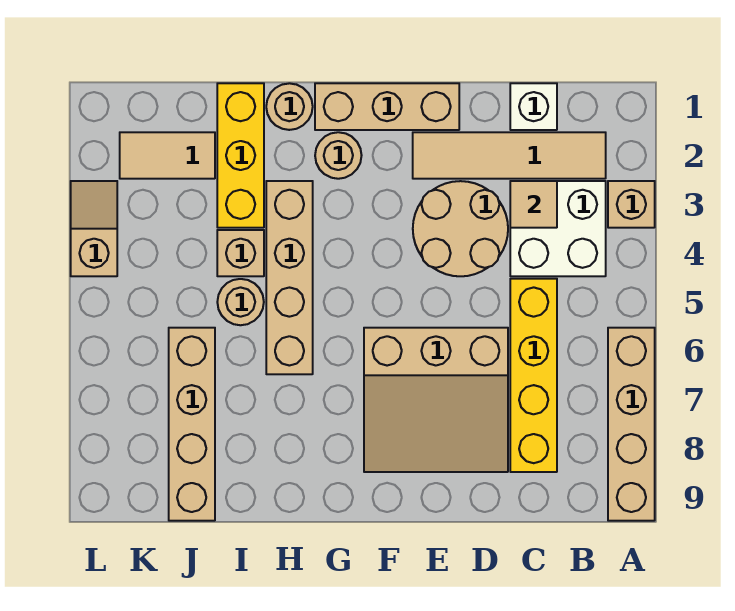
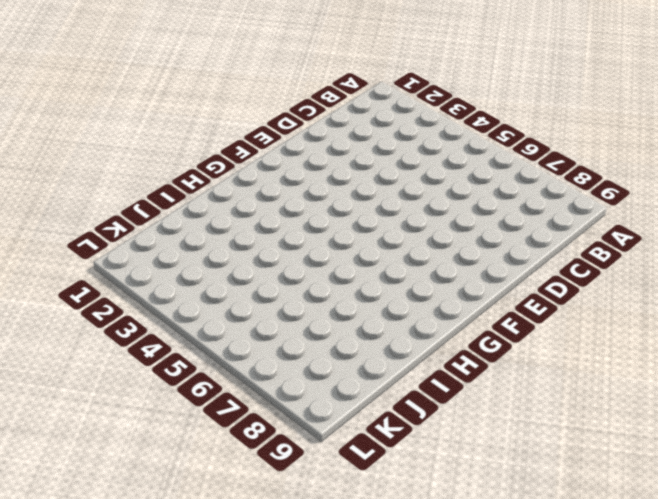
none -> tan 1x1 brick [608,181,655,228]
none -> tan 1x4 brick [608,328,655,521]
none -> tan 1x4 tile [413,132,606,179]

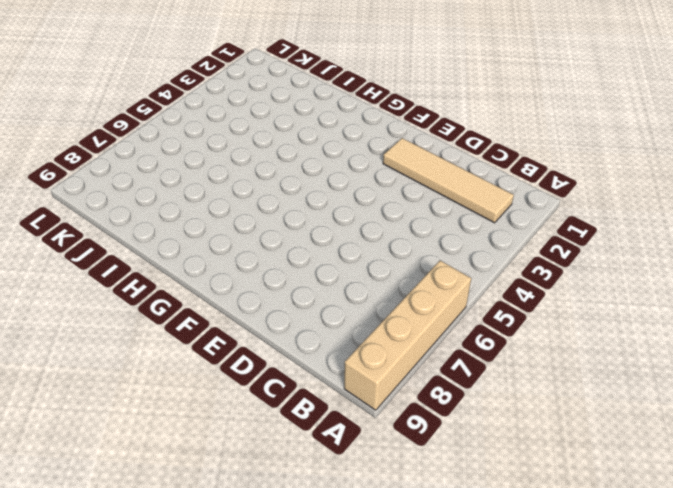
none -> tan 1x1 brick [608,181,655,228]
none -> white 2x2 brick [510,181,606,276]
none -> white 1x1 brick [510,83,557,130]

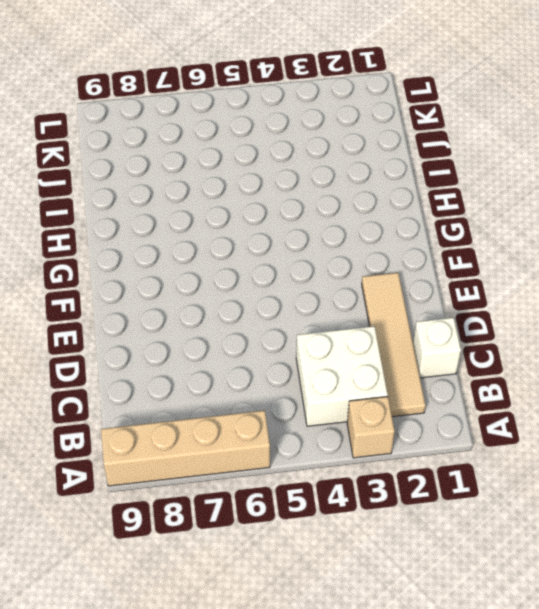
none -> yellow 1x4 brick [510,279,557,472]
none -> tan 2x2 round brick [413,181,508,276]
none -> tan 3x3 slope [364,328,508,472]

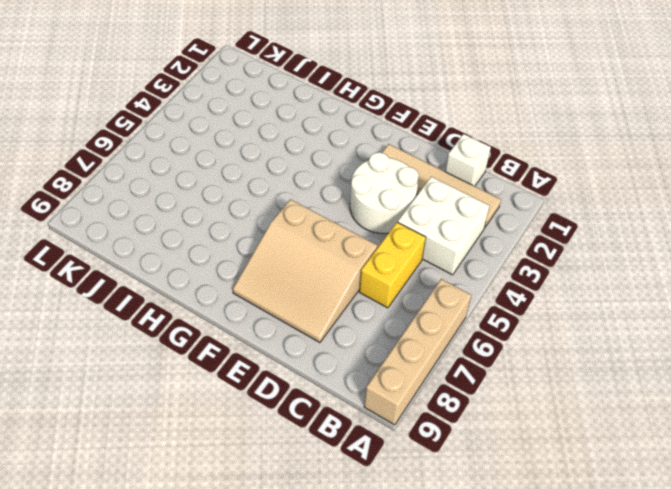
yellow 1x2 brick [359,222,426,308] -> yellow 1x4 brick [510,279,557,472]
white 2x2 round brick [350,152,419,233] -> tan 2x2 round brick [413,181,508,276]
none -> tan 1x1 brick [608,181,655,228]
none -> tan 1x3 brick [315,83,459,130]
none -> tan 1x1 round brick [315,132,362,179]

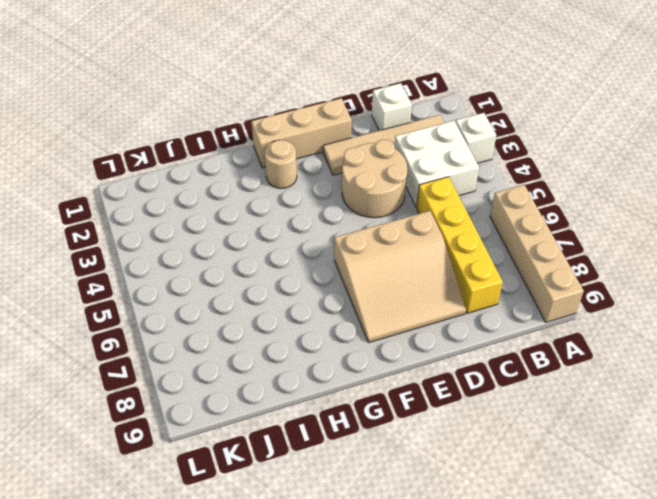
white 1x1 brick [455,113,496,163] -> tan 1x1 brick [608,181,655,228]
none -> tan 1x1 round brick [266,83,313,130]
none -> tan 1x4 brick [266,181,313,374]
none -> yellow 1x3 brick [217,83,264,228]

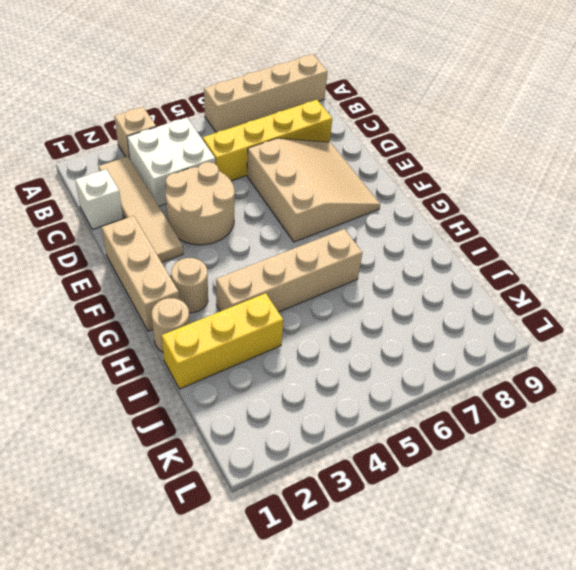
none -> tan 1x1 brick [217,230,264,276]
none -> tan 1x1 round brick [217,279,264,325]
none -> tan 1x2 tile [120,132,215,179]

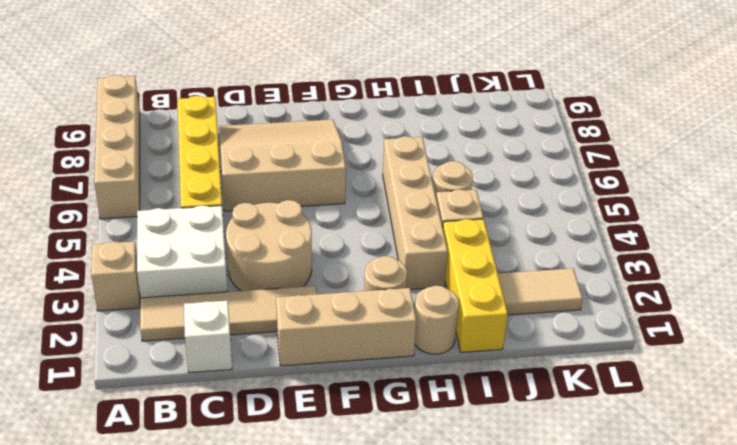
none -> tan 1x4 brick [169,328,215,521]
none -> tan 1x2 slope [71,181,117,276]
none -> tan 1x1 tile [510,181,557,228]

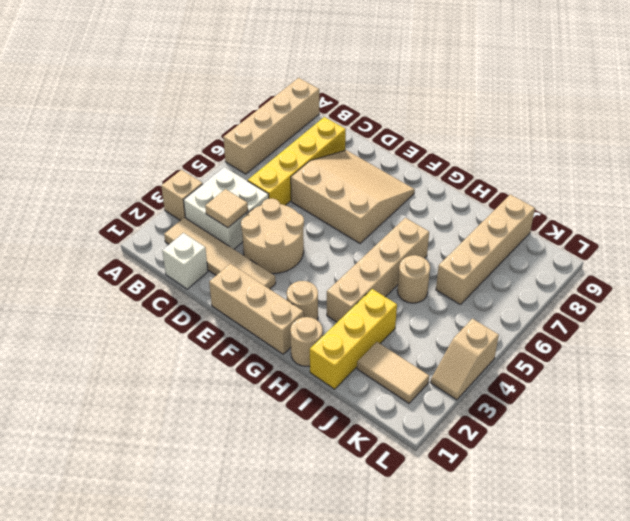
none -> tan 1x1 brick [217,230,264,276]

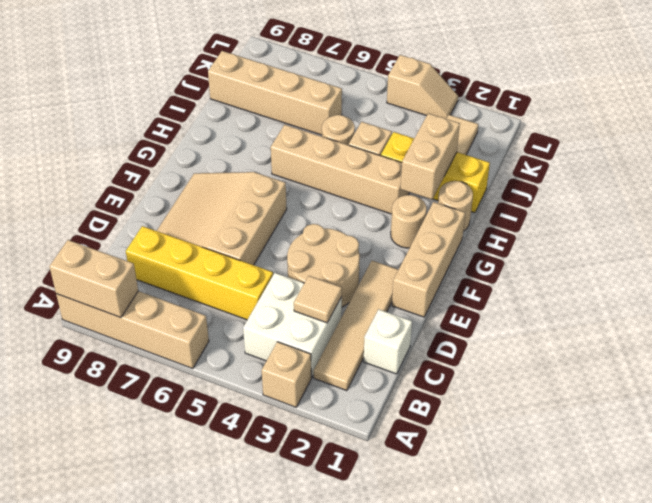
tan 1x2 brick [49,240,138,318] -> none
tan 1x2 brick [401,113,460,200] -> none

